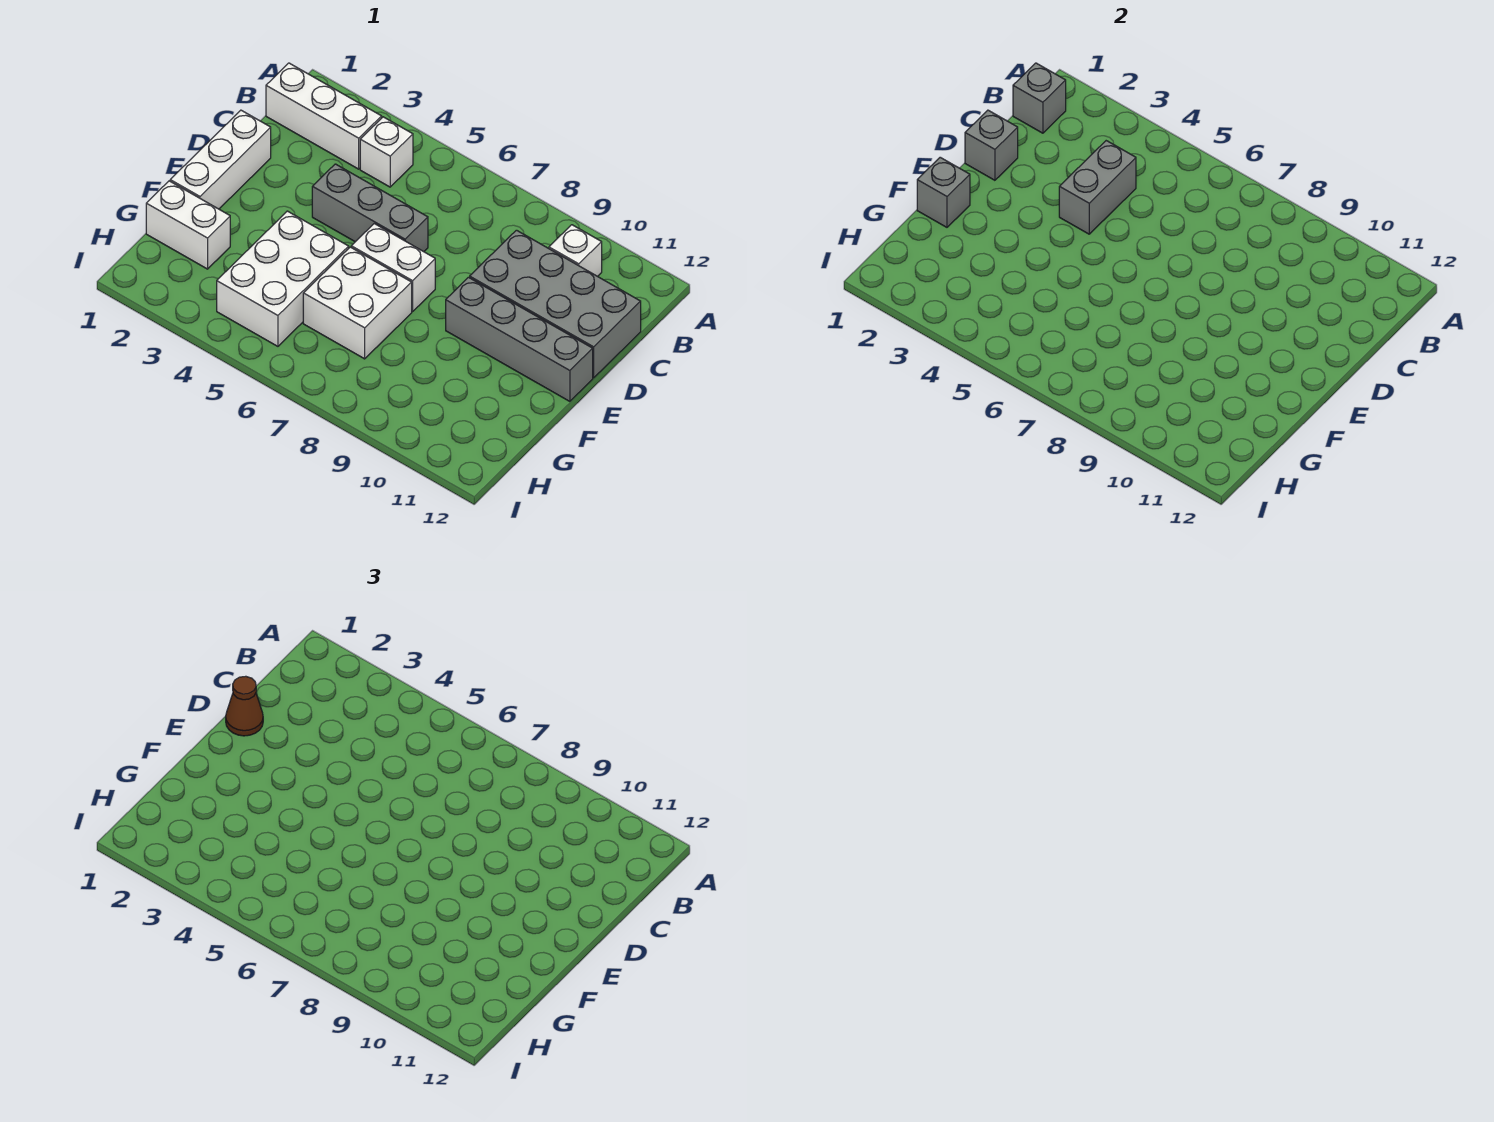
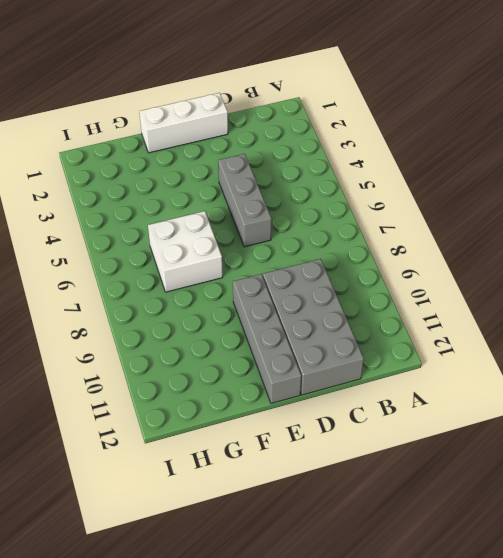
none -> white 1x3 brick [266,63,382,169]
none -> white 1x1 brick [360,117,413,187]
none -> white 1x1 brick [549,225,602,276]

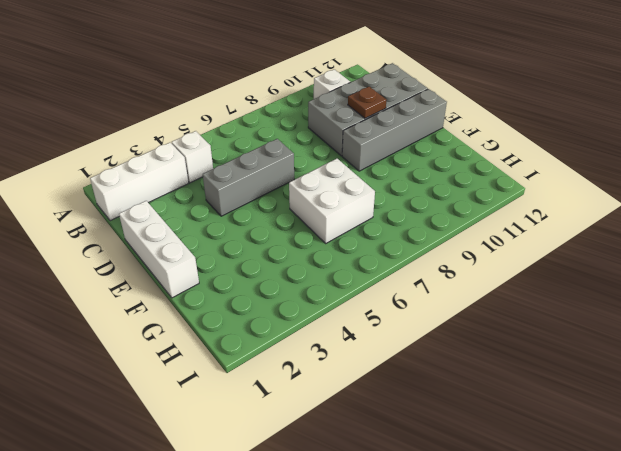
brown 1x1 plate [348,87,386,118] -> none
none -> white 1x2 brick [351,224,435,312]
none -> white 2x3 brick [217,211,349,346]
none -> white 1x2 brick [146,181,230,269]

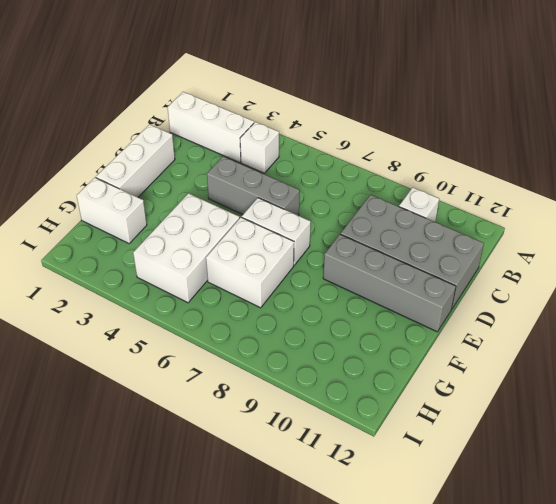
none -> grey 1x1 brick [1013,63,1066,133]
none -> grey 1x2 brick [1059,141,1136,234]
none -> grey 1x1 brick [965,110,1018,180]

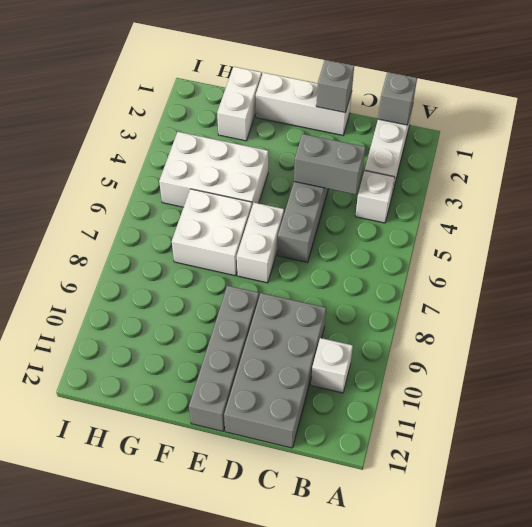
none -> grey 1x1 brick [917,157,970,227]
none -> brown 1x1 cone [226,676,263,736]

